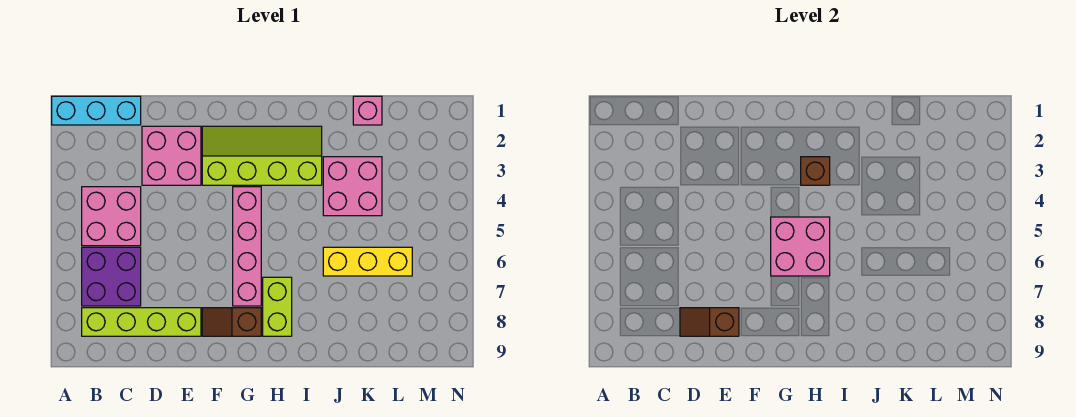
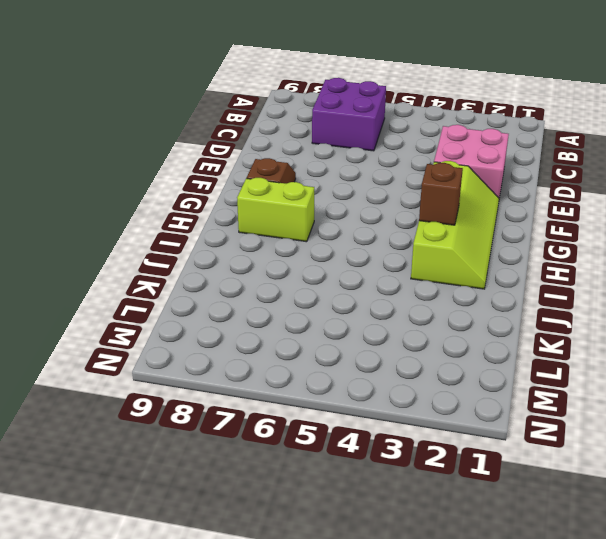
none -> cyan 1x3 brick [52,96,141,125]
none -> pink 2x2 brick [82,187,141,246]
none -> lime 1x4 brick [82,308,201,336]

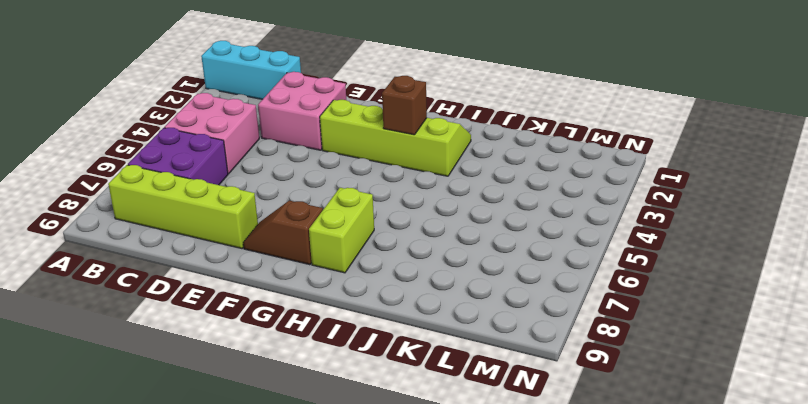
none -> pink 1x4 brick [233,187,261,306]
none -> pink 2x2 brick [323,157,382,216]
none -> yellow 1x3 brick [323,247,412,276]

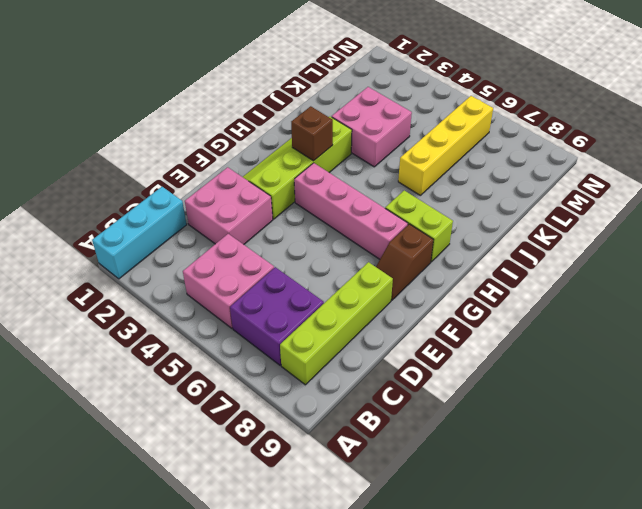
yellow 1x4 brick [398,96,493,195] -> yellow 1x3 brick [323,247,412,276]
none -> pink 1x1 brick [353,96,382,125]
none -> brown 1x2 slope [680,308,739,336]
none -> pink 2x2 brick [771,217,830,276]

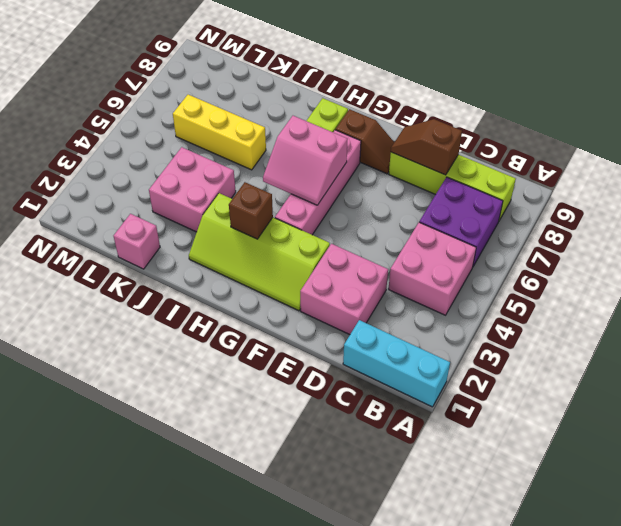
brown 1x2 slope [391,119,462,175] -> brown 1x2 slope turned to [680,308,739,336]
pink 2x2 slope [263,116,347,205] -> pink 2x2 brick [771,217,830,276]

